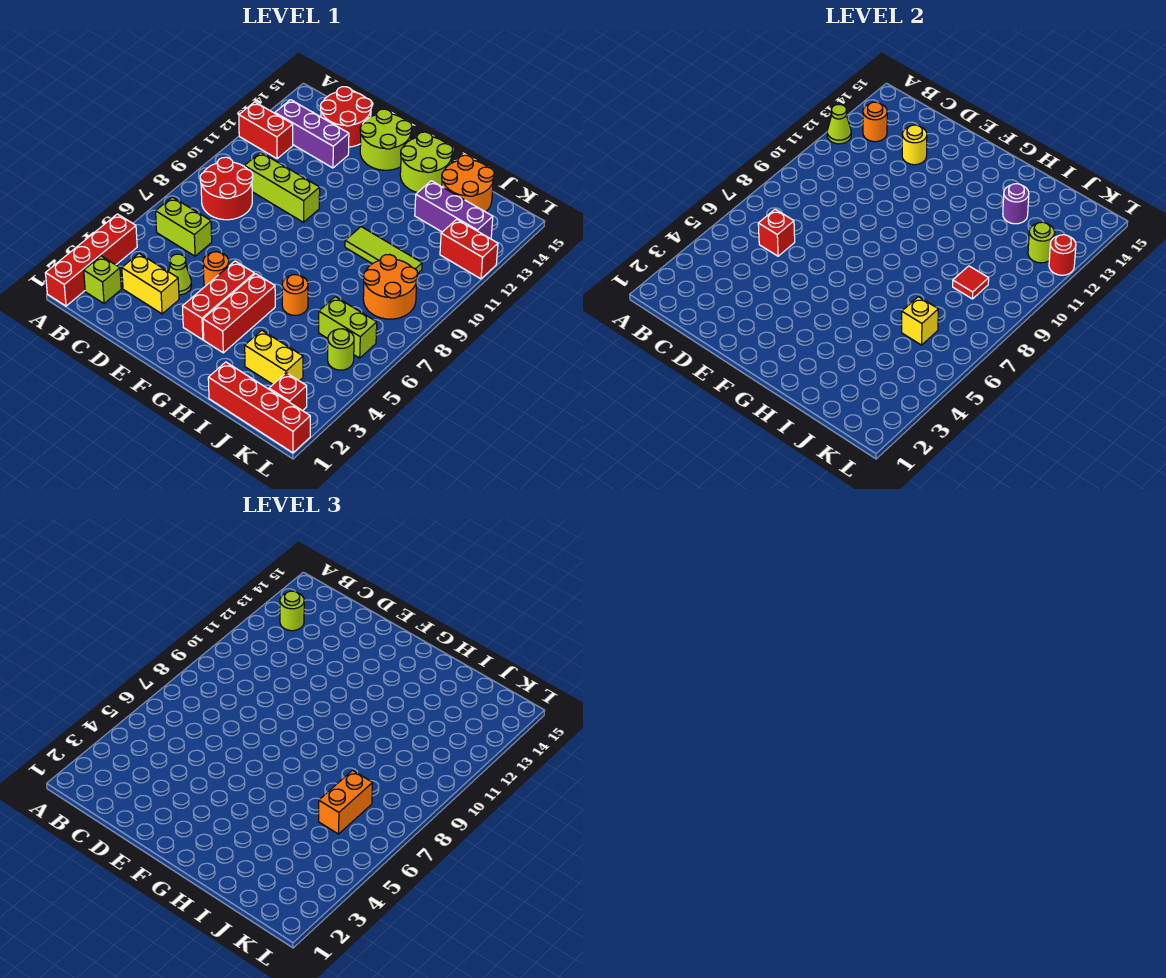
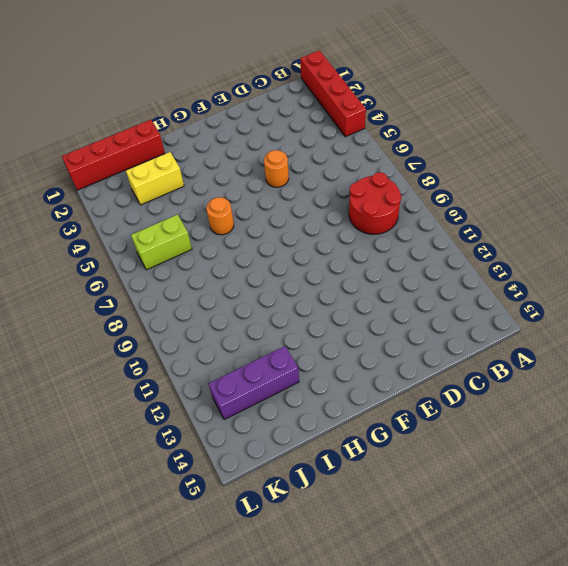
none -> red 1x2 brick [239,102,293,159]
none -> lime 1x1 brick [84,256,121,304]
none -> lime 1x2 brick [156,197,212,256]
none -> purple 1x3 brick [275,100,349,168]

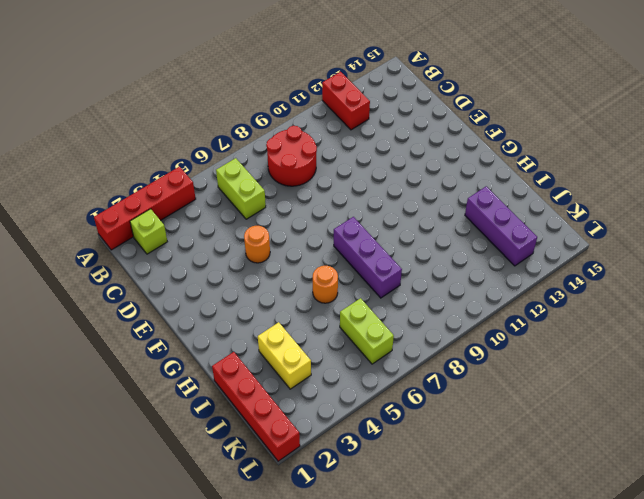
purple 1x3 brick [334,217,402,298] -> purple 1x3 brick moved to [275,100,349,168]
none -> yellow 1x2 brick [122,254,179,314]
none -> lime 1x3 brick [244,152,320,222]
none -> red 2x2 round brick [321,87,372,147]
none -> lime 1x1 cone [169,254,192,295]

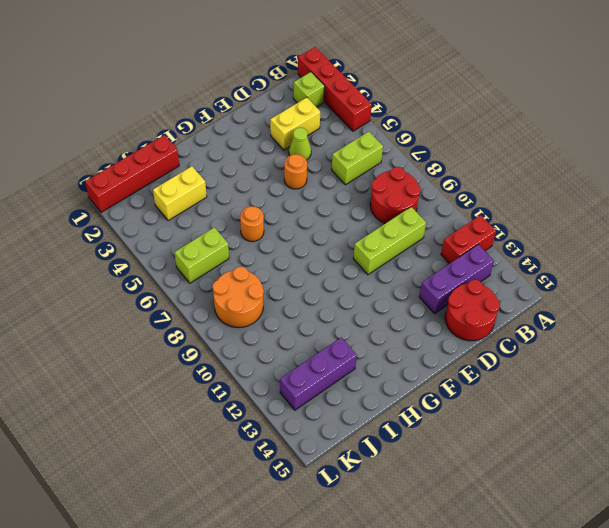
none -> lime 2x2 round brick [360,109,412,170]
none -> red 1x3 brick [182,261,254,340]
none -> red 1x3 brick [203,274,275,353]
none -> lime 2x2 round brick [400,132,453,193]

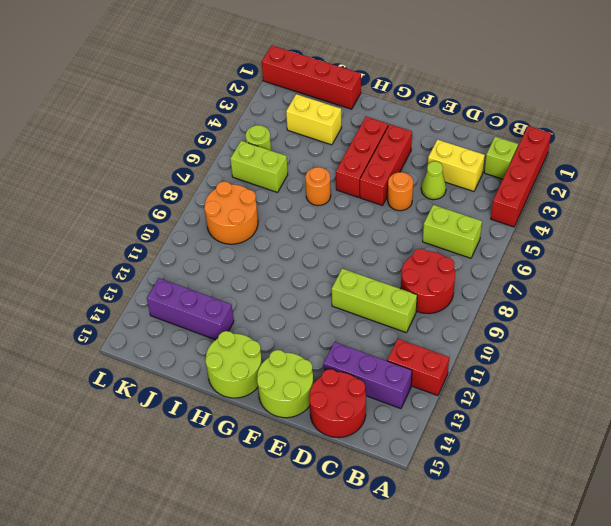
none -> lime 1x3 tile [345,227,422,273]
none -> orange 2x2 round brick [442,155,494,212]
none -> red 1x1 brick [269,373,307,411]
none -> red 1x2 brick [440,219,498,279]

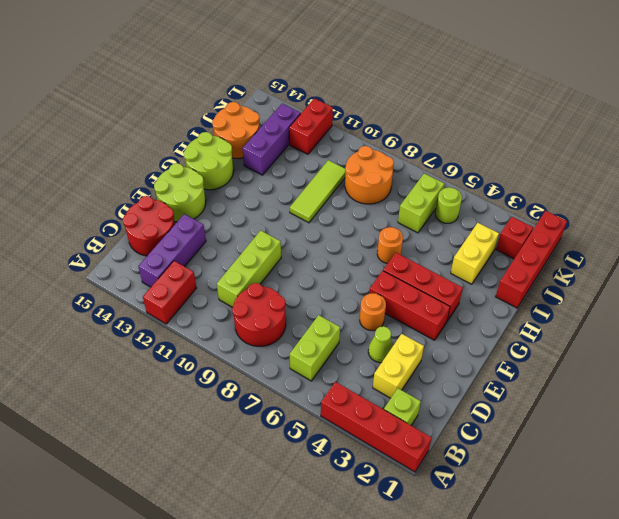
none -> lime 1x1 cone [827,105,851,144]
none -> orange 1x1 round brick [863,102,887,142]
none -> red 1x1 brick [758,209,795,256]
none -> yellow 1x1 round brick [902,125,927,165]

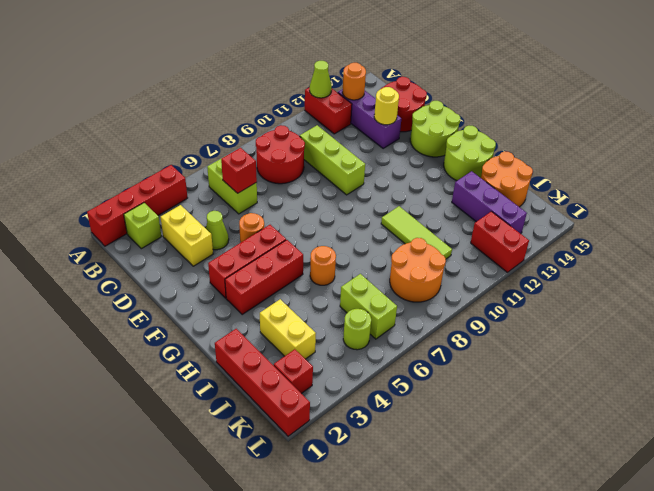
none -> purple 1x1 round brick [1003,184,1029,224]
none -> yellow 1x1 brick [902,297,938,345]
none -> red 1x1 tile [953,266,989,299]
none -> lime 1x1 round brick [1028,222,1055,263]

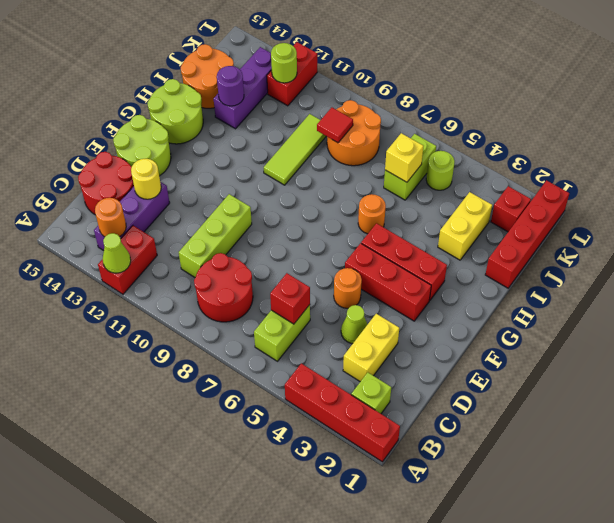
none -> red 1x1 round brick [1049,235,1076,275]
none -> lime 1x1 round brick [280,591,304,631]
none -> orange 1x2 brick [319,770,373,834]

